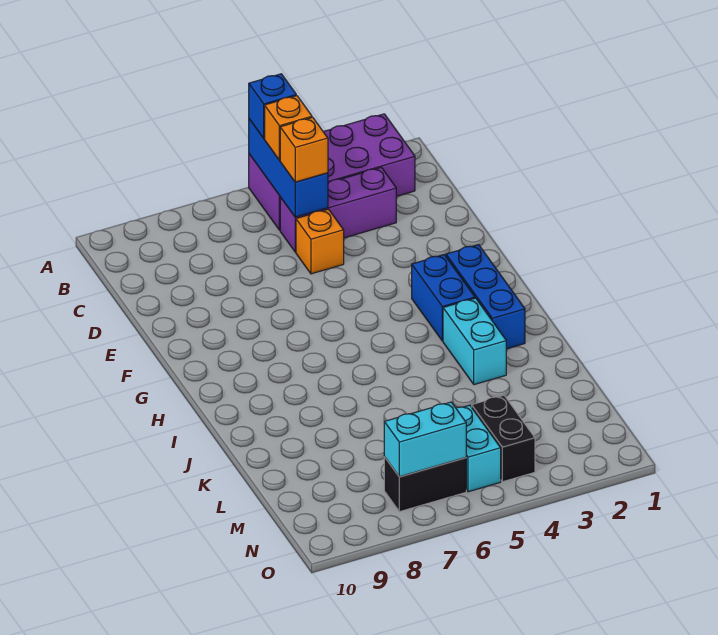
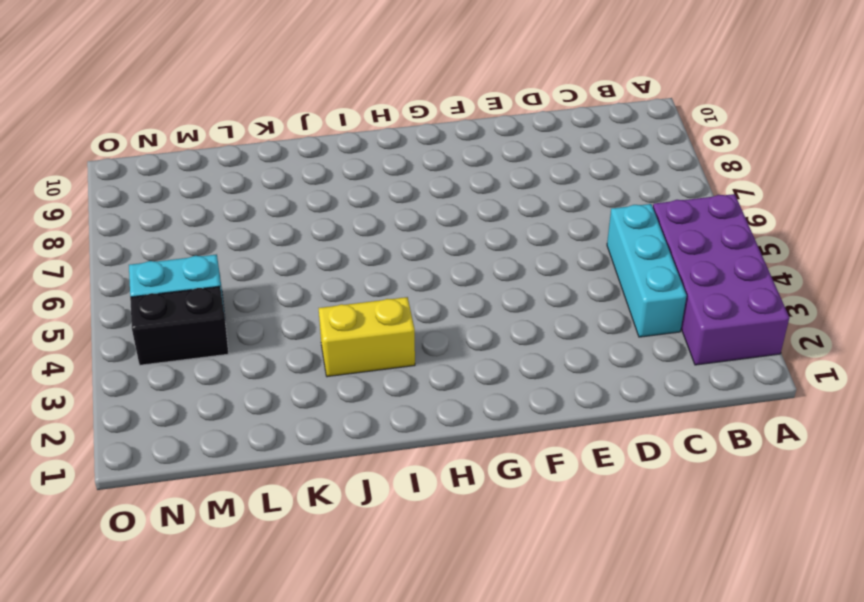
cyan 1x3 brick [607,204,687,337] -> purple 1x3 brick [280,167,396,252]
yellow 1x2 brick [319,297,415,377] -> cyan 1x2 brick [443,298,506,385]
none -> orange 1x1 brick [296,209,344,274]
none -> blue 1x3 brick [446,245,525,349]
none -> blue 1x2 brick [412,255,475,341]

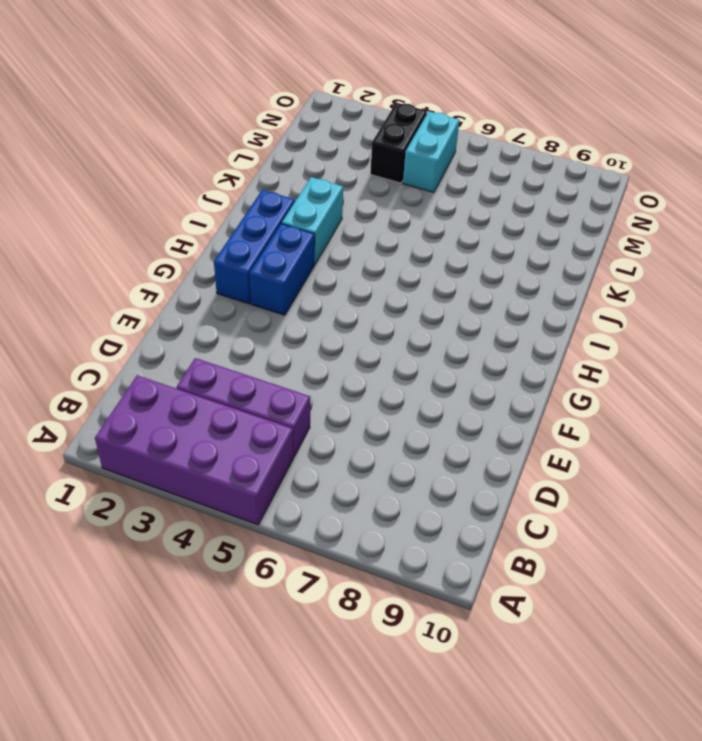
none -> orange 1x1 brick [296,209,344,274]
none -> black 1x2 brick [384,457,466,512]
none -> blue 1x3 brick [249,119,328,217]

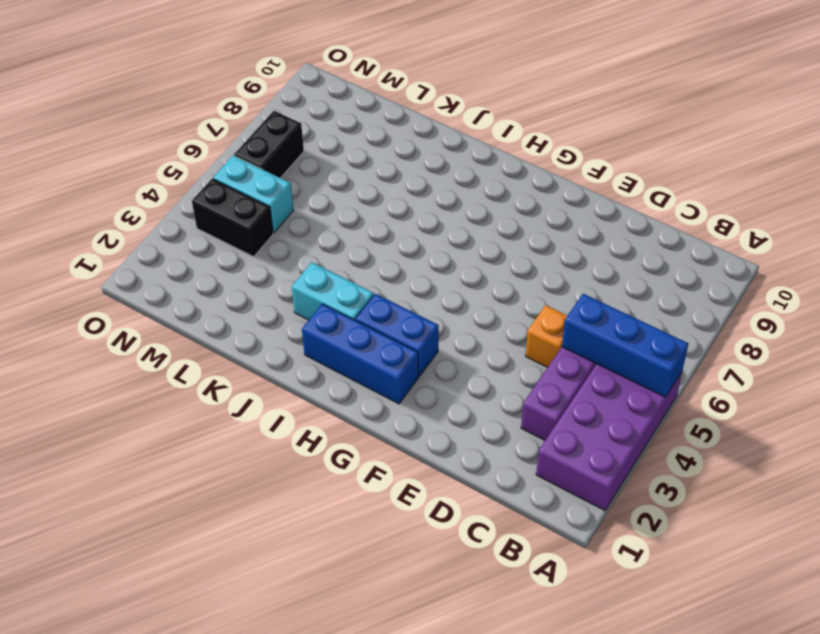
none -> cyan 1x2 brick [384,402,466,477]
none -> blue 1x1 brick [249,74,296,138]
none -> orange 1x1 brick [265,96,312,160]

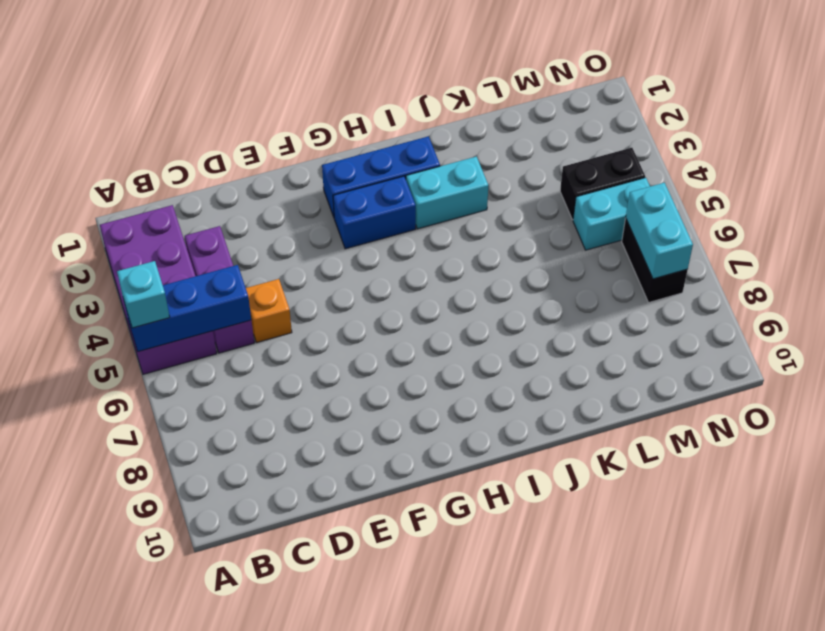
cyan 1x1 brick [117,261,170,328] -> blue 1x1 brick [249,74,296,138]
none -> orange 1x1 brick [265,96,312,160]
none -> orange 1x1 brick [280,117,328,182]

